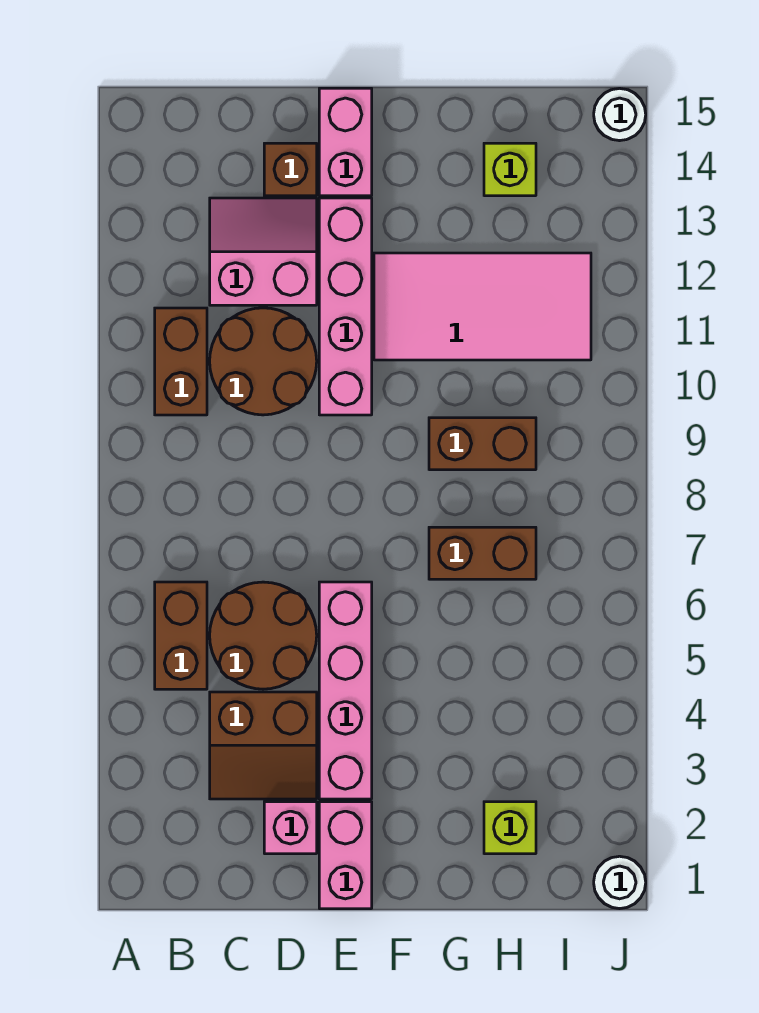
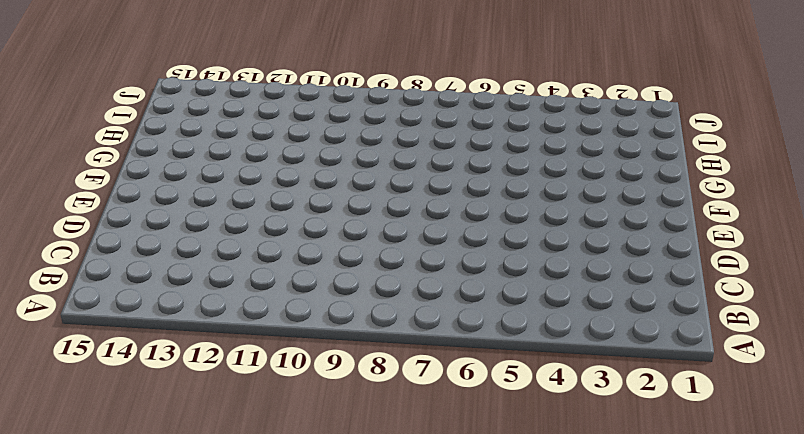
none -> brown 1x2 brick [155,582,207,689]
none -> brown 1x2 brick [155,308,207,415]
none -> brown 2x2 slope [210,692,317,799]

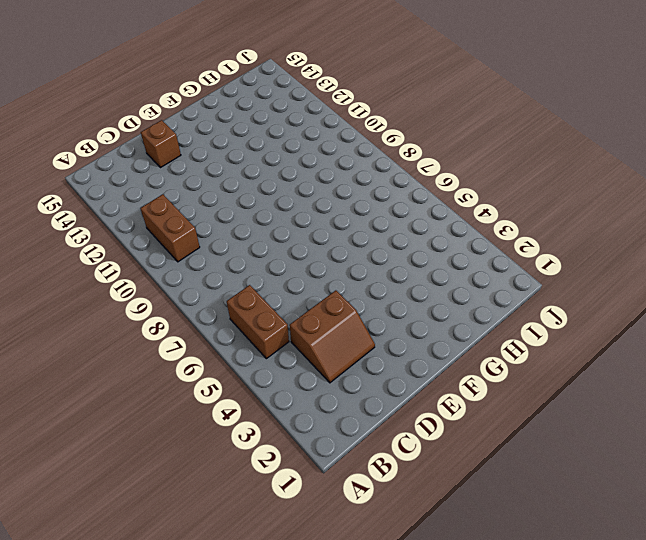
none -> brown 2x2 round brick [210,582,317,689]
none -> brown 2x2 round brick [210,308,317,415]
none -> pink 2x2 slope [210,198,317,305]

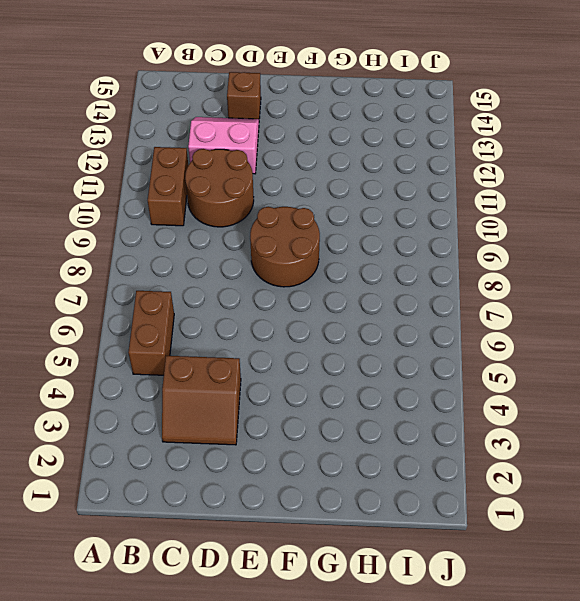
brown 2x2 round brick [250,207,320,287] -> brown 2x2 round brick moved to [210,582,317,689]
none -> pink 1x1 brick [264,802,317,854]
none -> pink 1x2 brick [319,802,372,909]
none -> pink 1x4 brick [319,582,372,799]

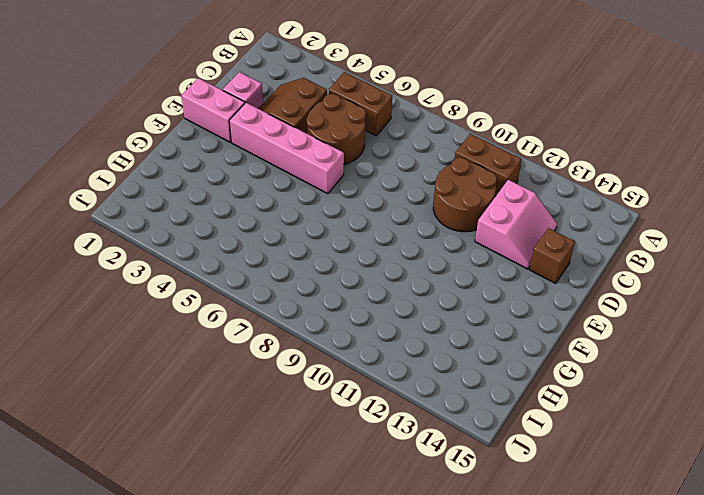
none -> pink 1x4 brick [319,198,372,415]
none -> pink 1x2 brick [319,88,372,196]
none -> pink 2x4 tile [374,253,591,360]

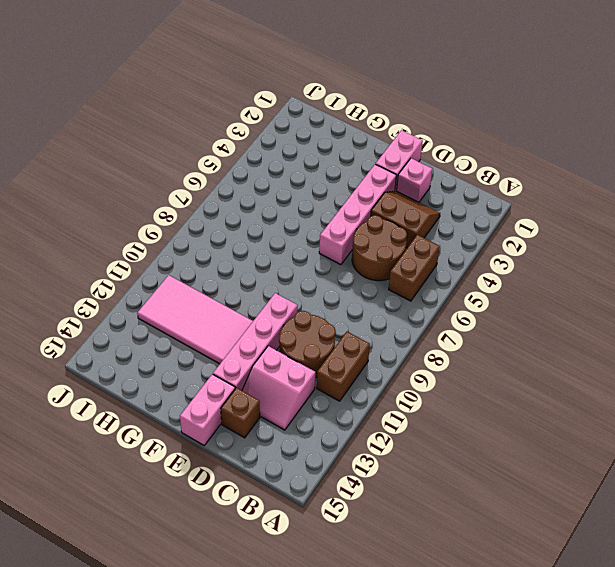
none -> brown 1x2 brick [429,527,536,579]
none -> brown 1x2 brick [429,418,536,470]
none -> lime 1x1 brick [484,802,536,854]

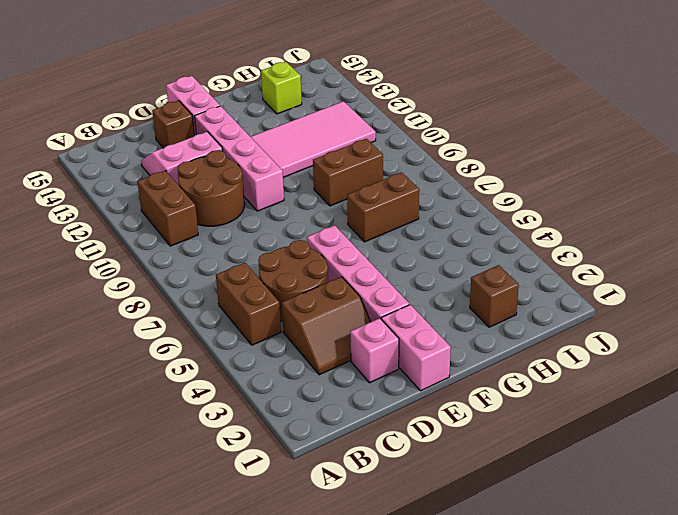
brown 1x1 brick [470,265,519,327] -> lime 1x1 brick [484,802,536,854]
none -> white 1x1 round brick [594,856,646,909]
none -> white 1x1 round brick [594,88,646,141]

